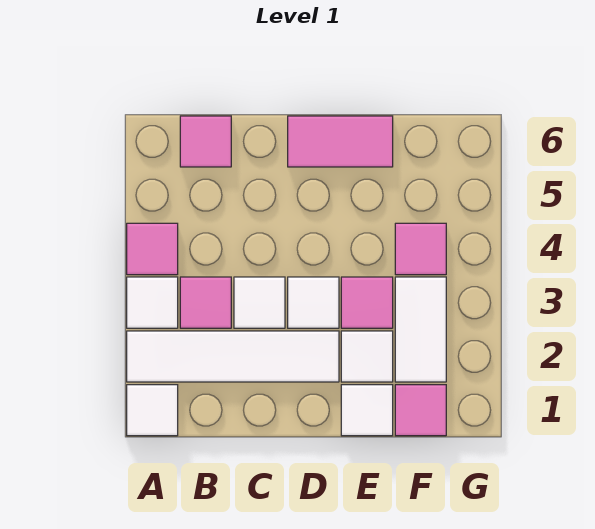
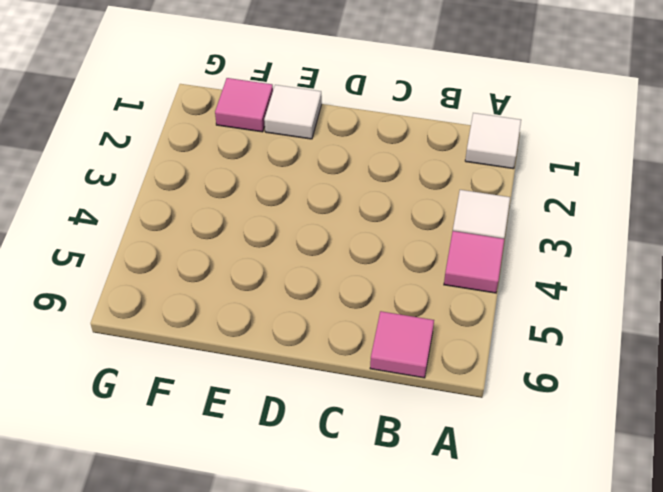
none -> white 1x4 tile [127,331,339,382]
none -> pink 1x1 tile [180,277,231,328]
none -> white 1x1 tile [234,277,285,328]

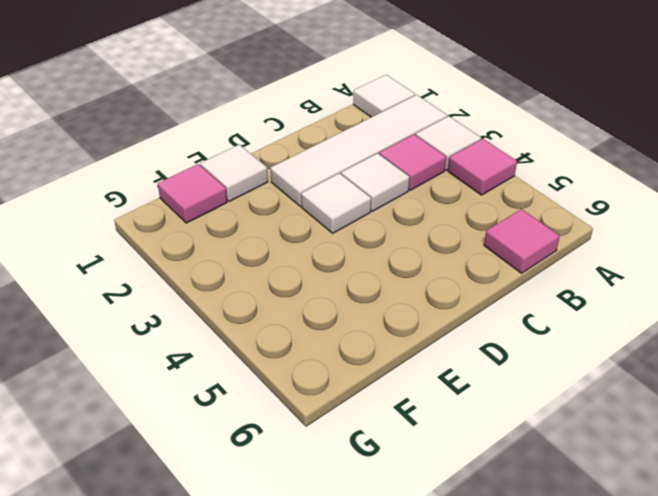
none -> pink 1x2 tile [288,116,393,167]
none -> white 1x1 tile [341,331,393,382]
none -> pink 1x1 tile [341,277,393,328]

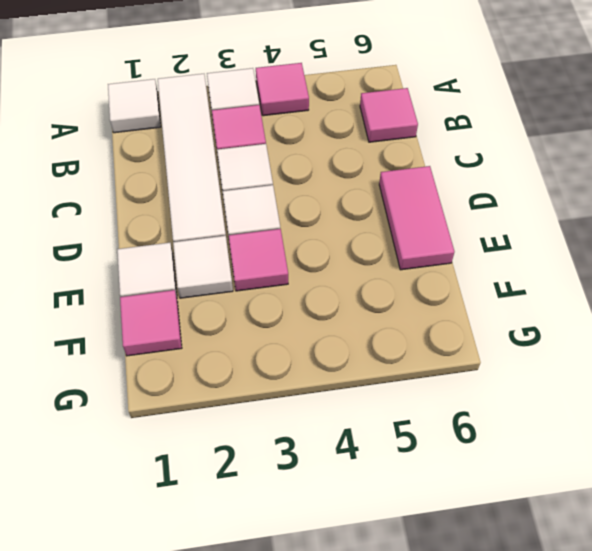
none -> white 1x2 tile [395,277,446,382]
none -> pink 1x1 tile [395,223,446,275]

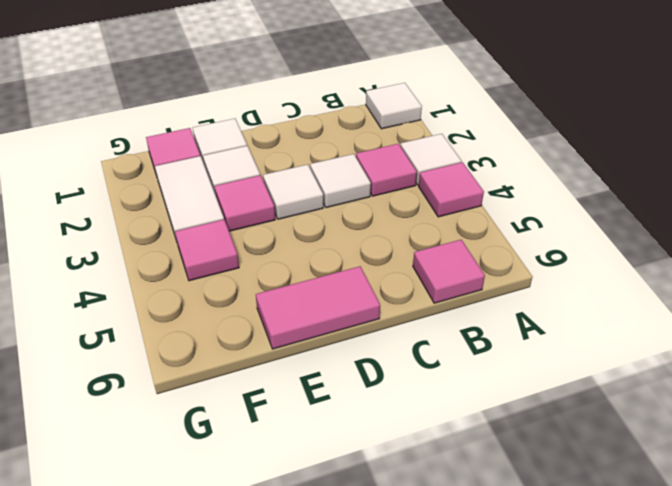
none -> white 1x4 tile [127,331,339,382]

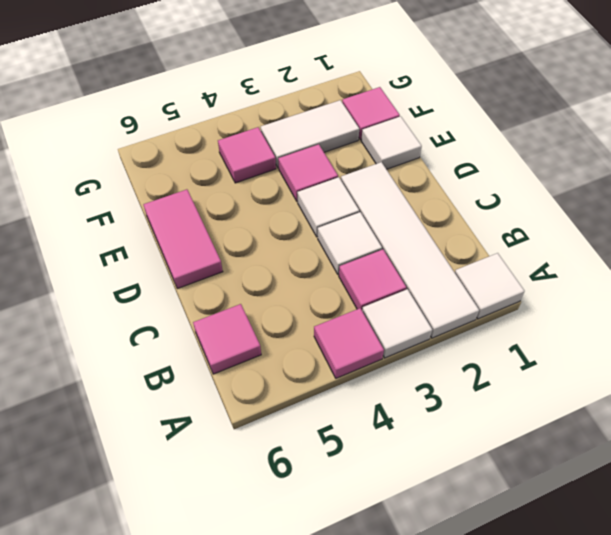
none -> white 1x1 tile [341,331,393,382]

